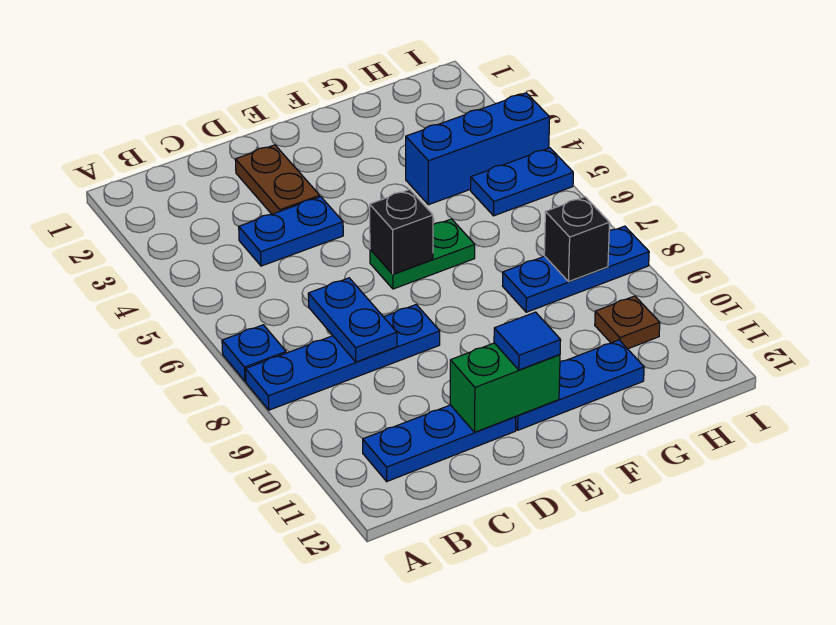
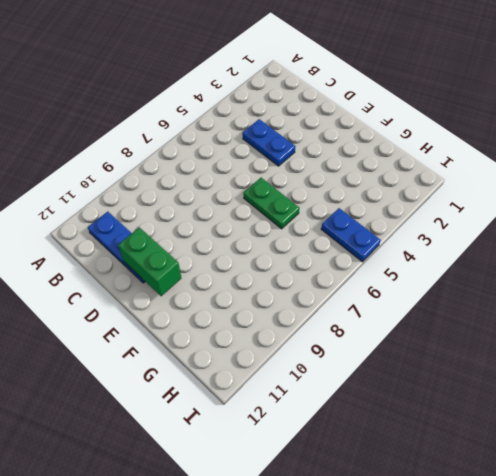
none -> blue 1x1 plate [222,325,286,381]
none -> blue 1x4 plate [246,305,440,410]
none -> brown 1x2 plate [235,145,320,214]

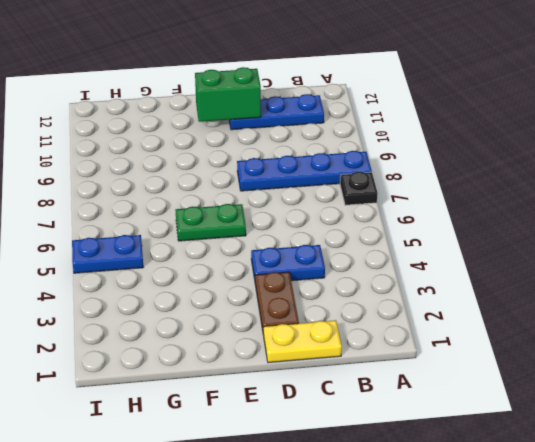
black 1x1 plate [340,172,378,205] -> blue 1x1 plate [222,325,286,381]
yellow 1x2 plate [264,320,342,363] -> none
none -> blue 1x3 plate [516,340,644,430]
none -> blue 1x3 brick [406,93,550,205]
none -> blue 1x3 plate [503,226,649,312]

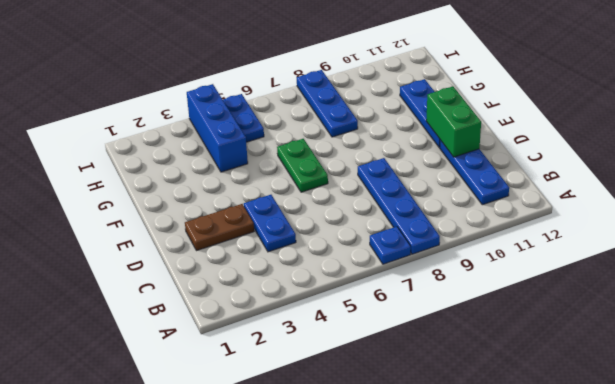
none -> brown 1x1 plate [595,296,660,349]
none -> blue 1x2 plate [308,278,397,362]
none -> black 1x1 brick [370,190,433,274]

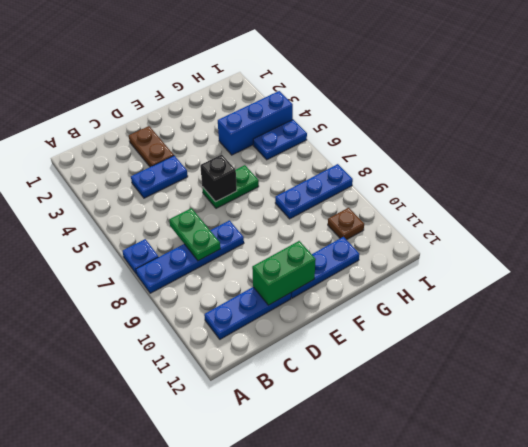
green 1x2 plate [169,208,220,261] -> blue 1x2 plate [308,278,397,362]
none -> black 1x1 brick [544,197,609,282]
none -> blue 1x1 tile [494,312,561,370]

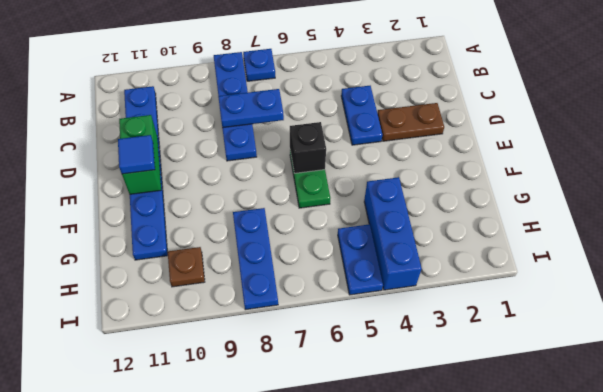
none -> black 1x1 brick [544,197,609,282]

